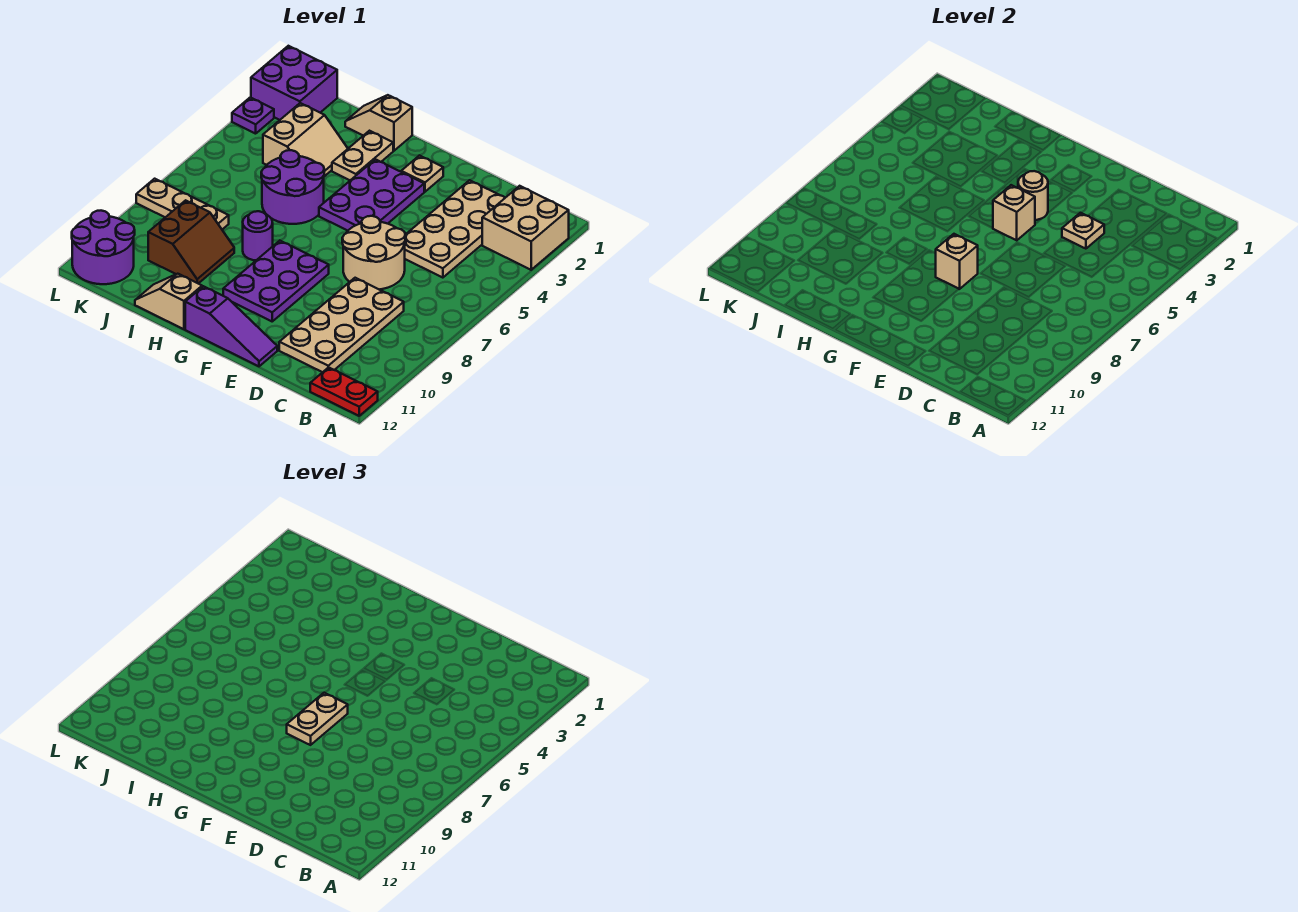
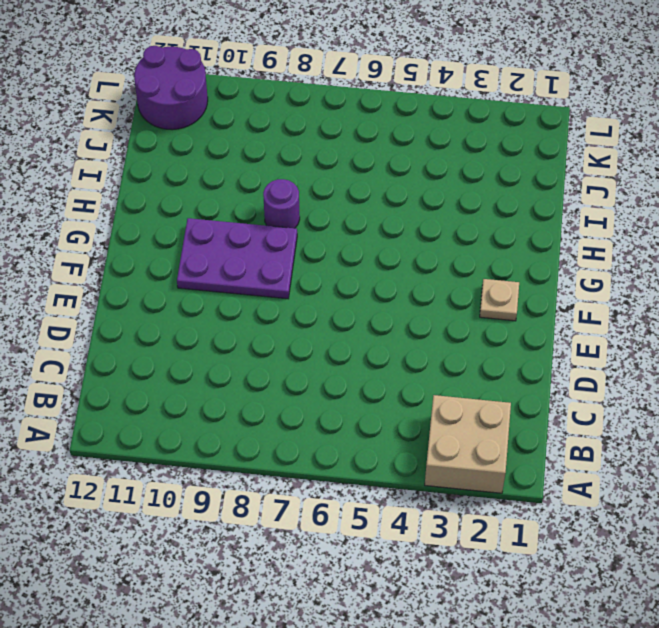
none -> red 1x2 plate [310,367,378,416]
none -> tan 2x4 plate [405,180,505,278]
none -> tan 2x4 plate [279,278,404,372]

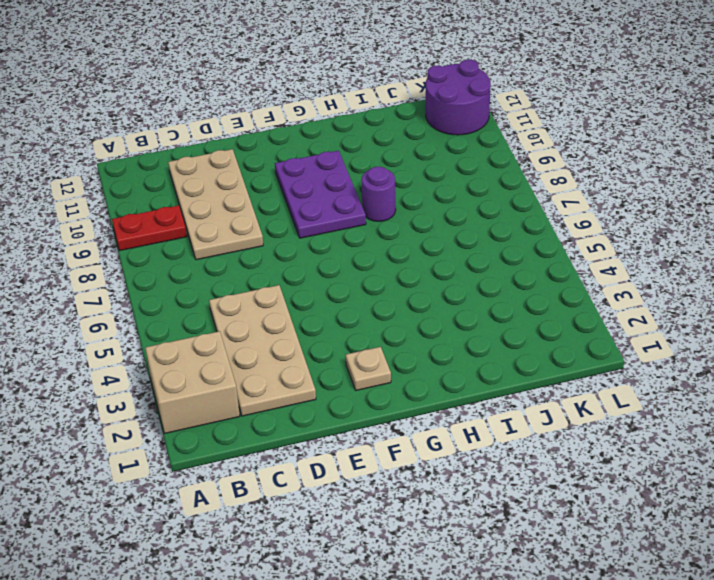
red 1x2 plate [112,205,187,251] -> red 1x2 plate moved to [310,367,378,416]
none -> tan 2x2 round brick [342,216,405,290]
none -> purple 1x3 slope [185,286,277,366]
none -> purple 2x3 plate [319,159,424,231]

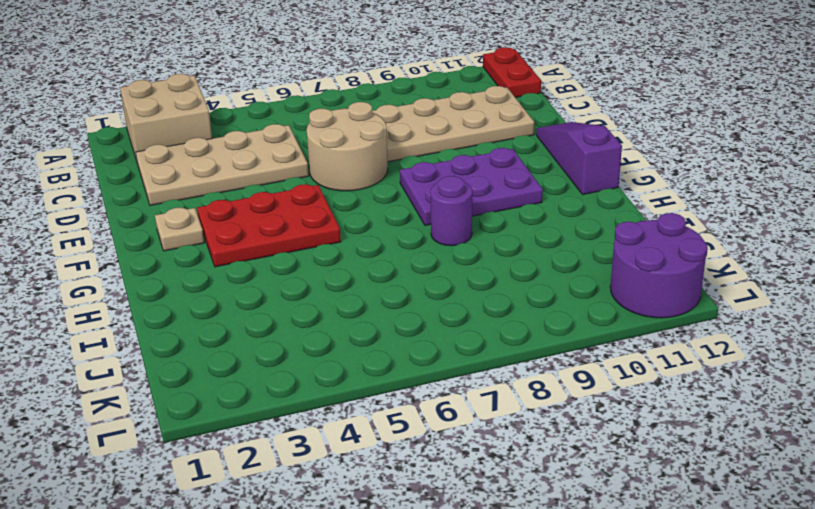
red 2x3 plate [197,184,341,267] -> purple 2x3 plate [319,159,424,231]
none -> tan 1x2 slope [345,95,412,151]
none -> tan 1x2 plate [332,131,393,180]
none -> purple 2x2 round brick [261,150,324,224]

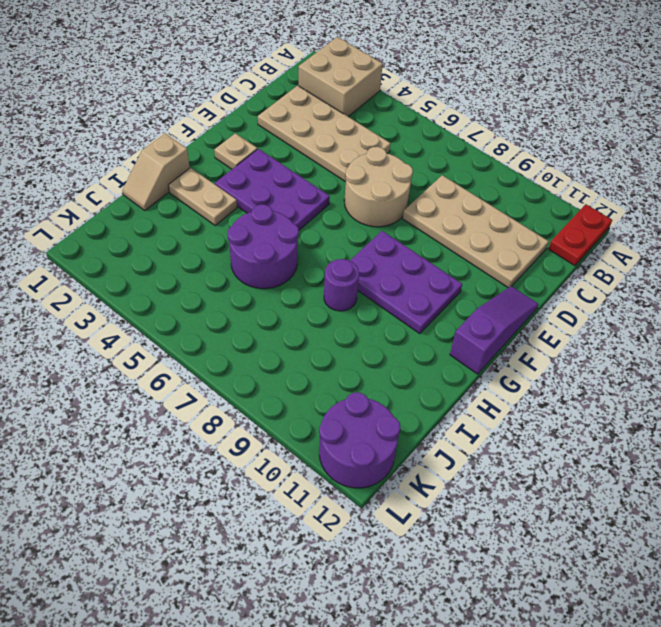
none -> tan 1x2 slope [135,274,202,329]
none -> tan 2x2 slope [263,103,348,176]
none -> brown 2x2 slope [148,200,234,284]

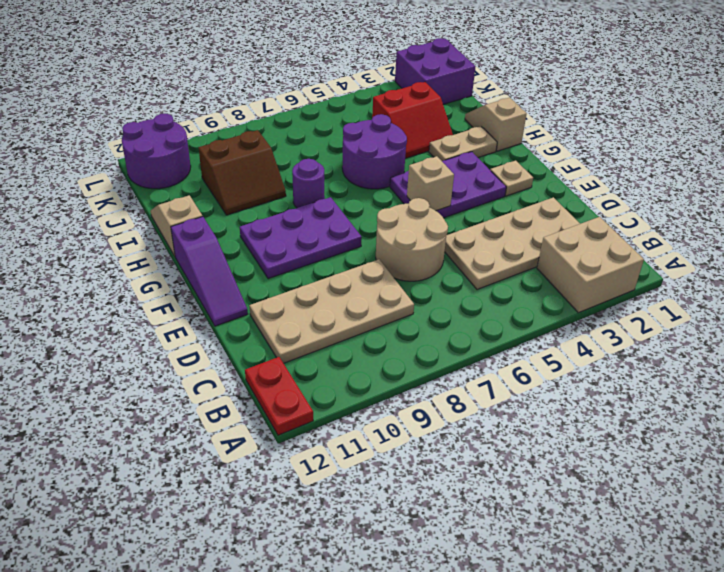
red 2x2 slope [372,82,453,158] -> tan 2x2 slope [263,103,348,176]
none -> tan 1x3 plate [136,179,229,229]
none -> purple 1x1 plate [232,97,274,134]
none -> tan 1x1 plate [1062,213,1104,249]

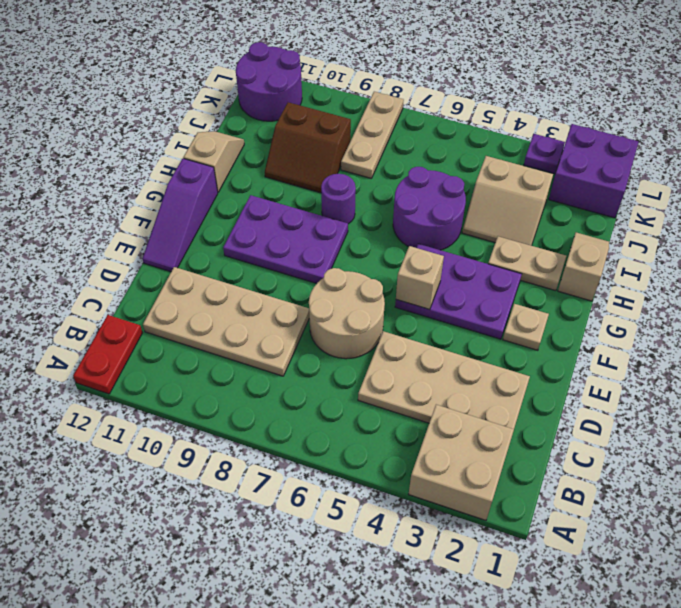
none -> tan 1x1 plate [1062,213,1104,249]
none -> tan 1x1 round brick [1018,171,1048,220]
none -> tan 1x1 brick [936,234,978,289]

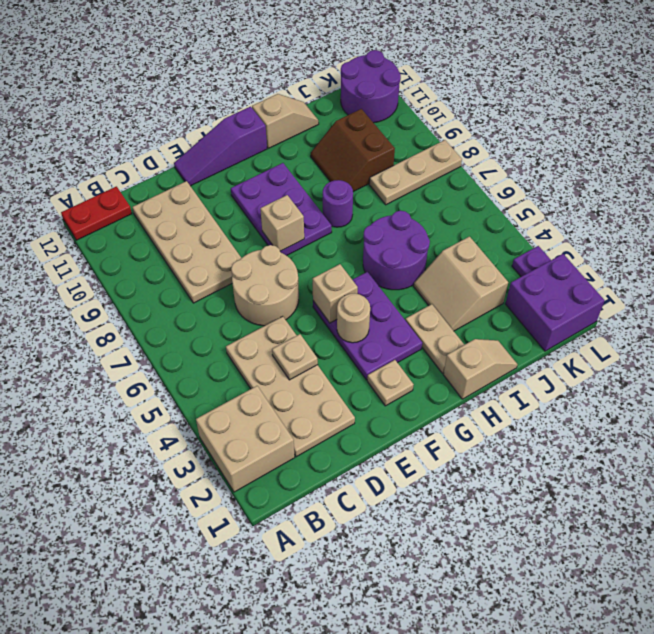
none -> tan 1x2 plate [287,693,348,745]

